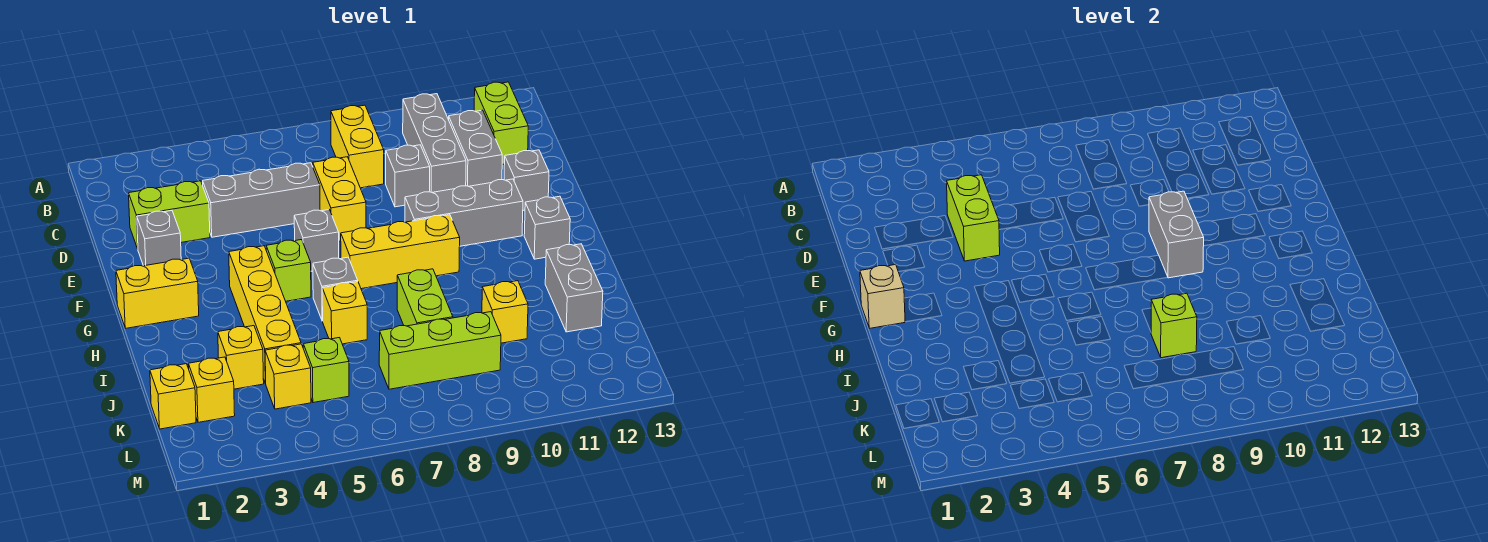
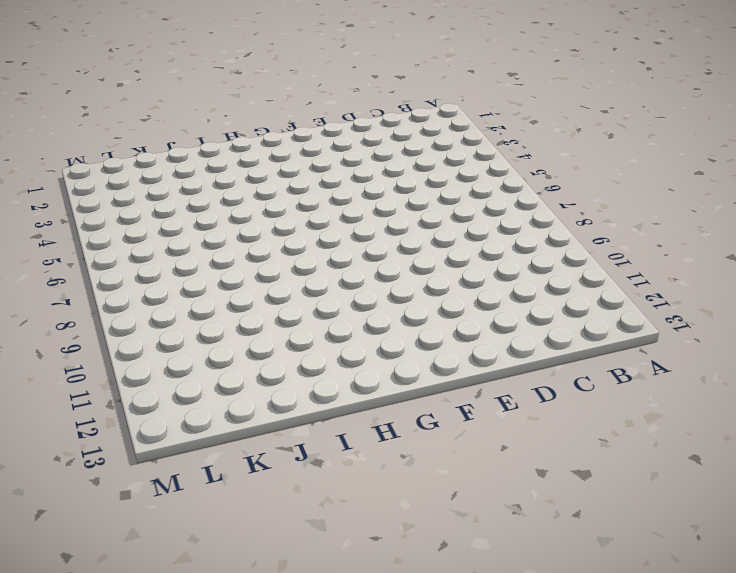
none -> yellow 1x2 brick [331,105,384,188]
none -> grey 1x3 brick [403,94,466,192]
none -> lime 1x2 brick [474,82,528,164]
none -> grey 1x2 brick [448,110,502,186]

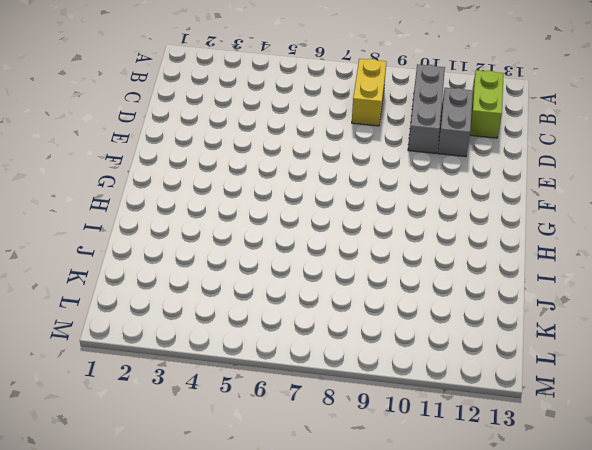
none -> lime 1x2 brick [129,181,210,249]
none -> grey 1x3 brick [203,163,320,237]
none -> yellow 1x2 brick [313,157,366,241]
none -> grey 1x1 brick [386,145,430,207]

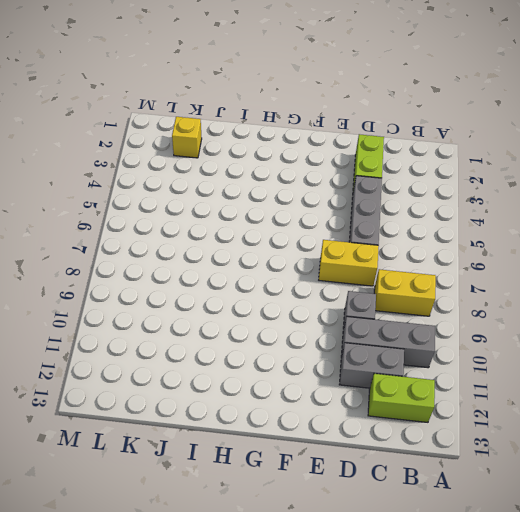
none -> grey 1x1 brick [137,211,181,266]
none -> grey 1x1 brick [504,150,549,210]
none -> grey 1x1 brick [294,210,339,271]
none -> grey 1x3 brick [405,179,523,246]

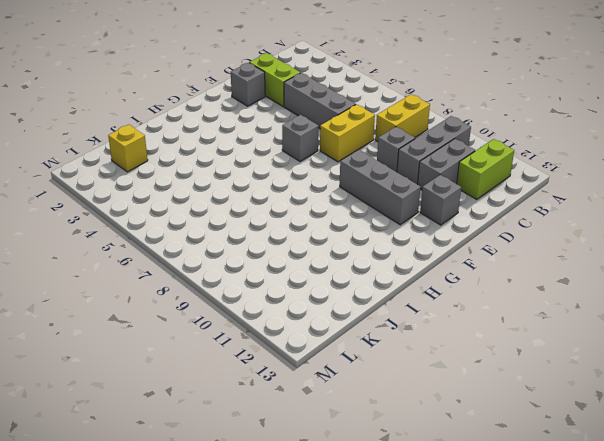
none -> yellow 1x2 brick [116,258,199,328]
none -> yellow 1x4 brick [229,246,301,384]
none -> lime 1x1 brick [266,240,311,301]
none -> yellow 1x3 brick [341,215,460,289]

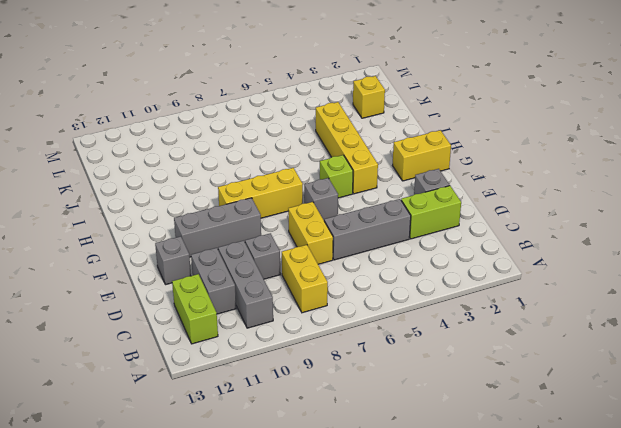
none -> grey 1x1 brick [524,196,570,259]
none -> grey 1x1 brick [313,257,358,321]
none -> yellow 1x1 brick [322,282,367,344]
none -> lime 1x2 brick [397,269,453,326]

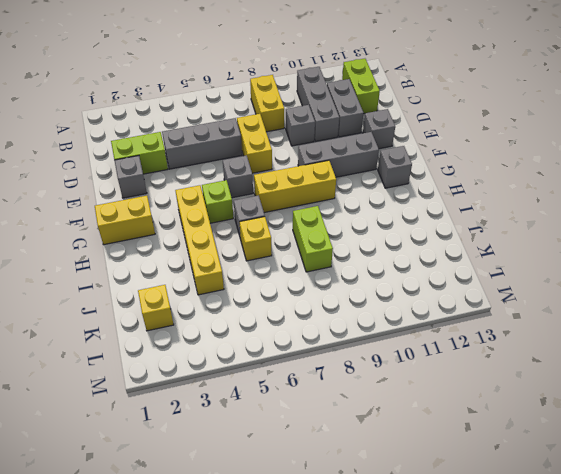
none -> grey 1x2 brick [545,244,603,332]
none -> yellow 1x1 brick [218,326,264,389]
none -> yellow 1x1 brick [482,281,528,343]
none -> yellow 1x1 brick [150,364,196,429]

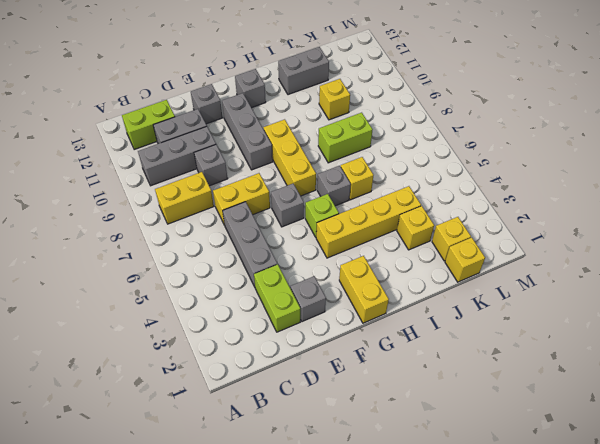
none -> yellow 1x1 brick [265,344,311,409]
none -> lime 1x1 brick [303,338,349,403]
none -> lime 1x3 brick [379,312,501,389]
none -> lime 1x2 brick [947,175,1000,261]

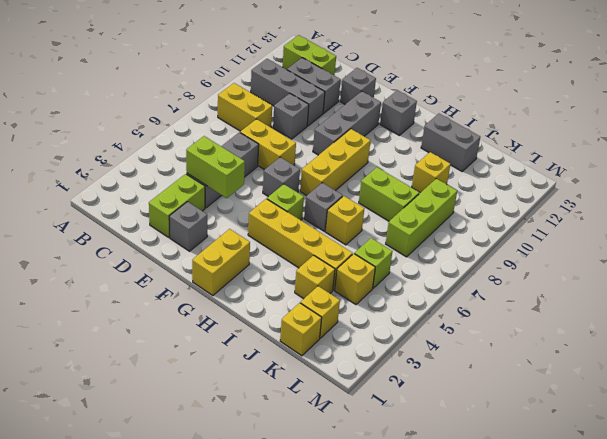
none -> grey 1x2 brick [1149,191,1204,278]
none -> tan 1x1 brick [860,265,905,328]
none -> lime 1x1 brick [1151,293,1197,358]

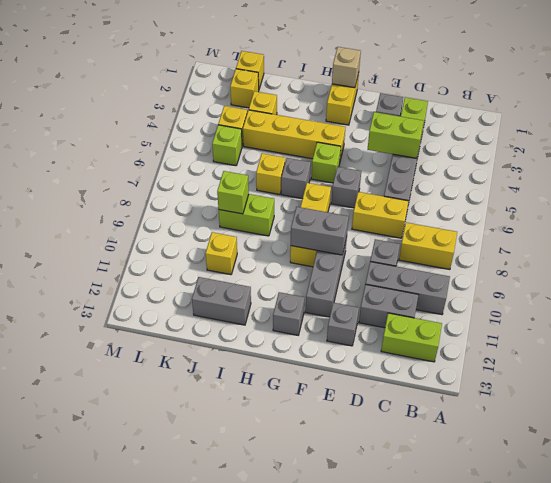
none -> lime 1x3 brick [379,312,501,389]

